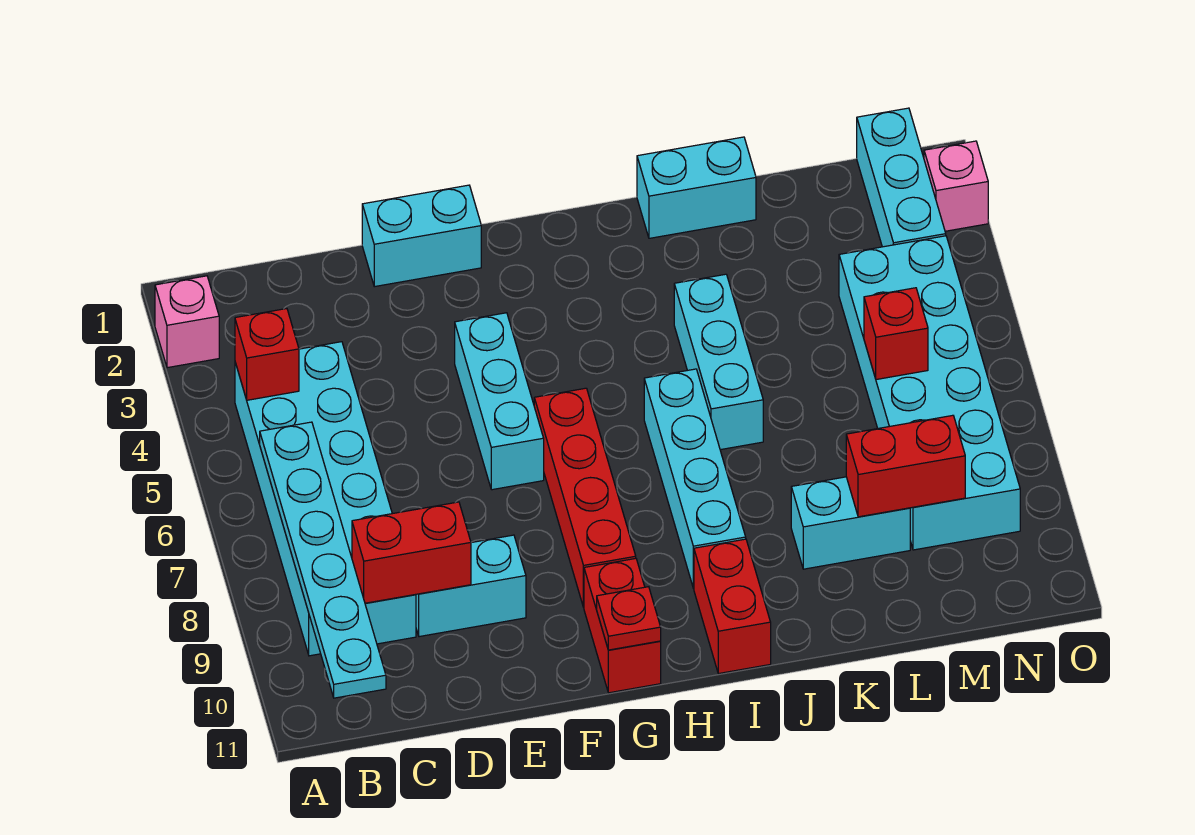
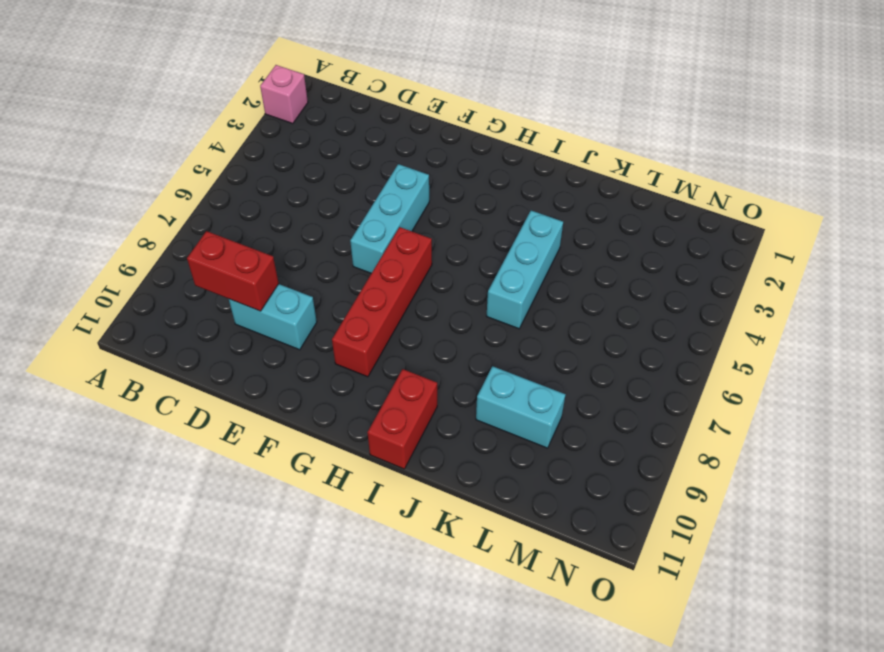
none -> cyan 2x6 brick [235,342,416,656]
none -> cyan 1x2 brick [362,185,481,287]
none -> red 1x2 brick [584,559,661,693]

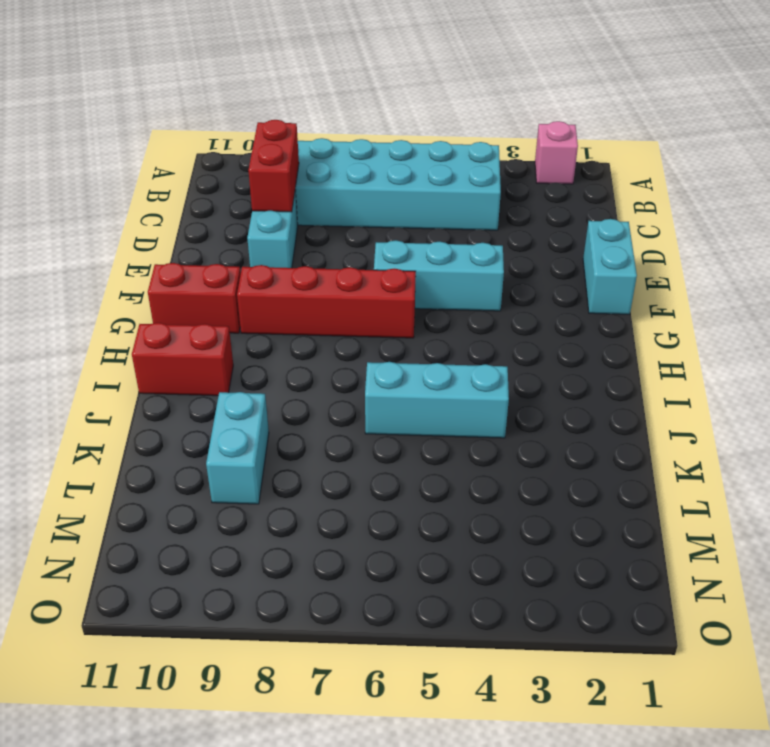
none -> cyan 1x4 brick [644,369,746,588]
none -> cyan 1x2 brick [637,137,756,238]
none -> cyan 2x6 brick [839,236,1020,550]

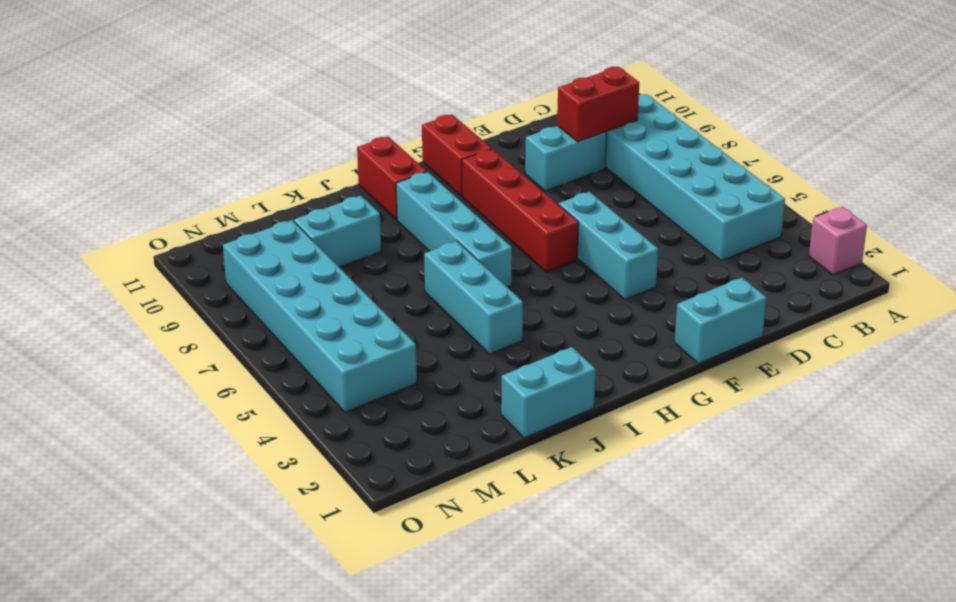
none -> cyan 1x3 brick [857,108,946,247]
none -> pink 1x1 brick [924,141,988,231]
none -> red 1x1 brick [235,309,299,400]

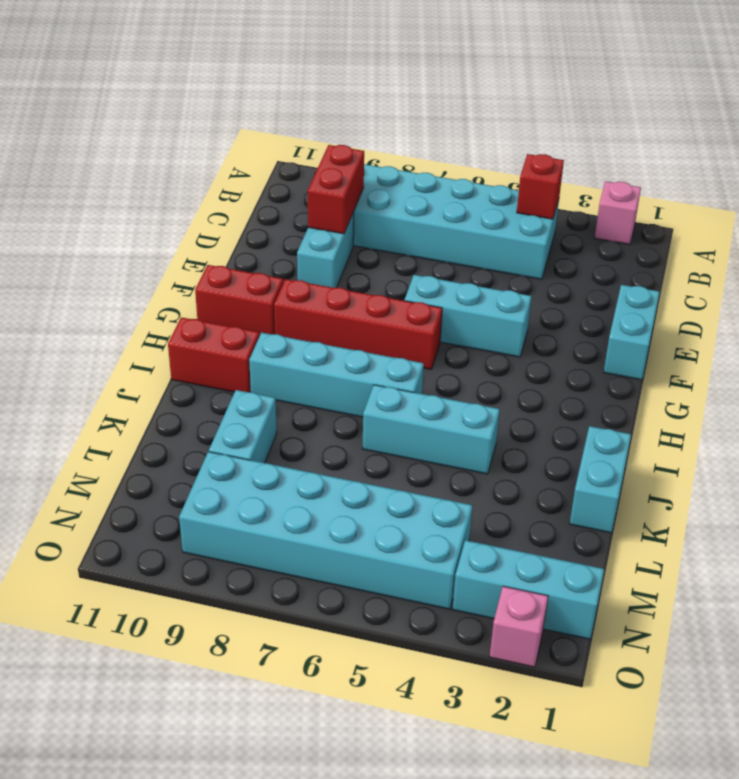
none -> cyan 1x6 plate [260,422,386,698]
none -> red 1x1 plate [597,587,661,650]
none -> red 1x2 brick [846,415,965,517]

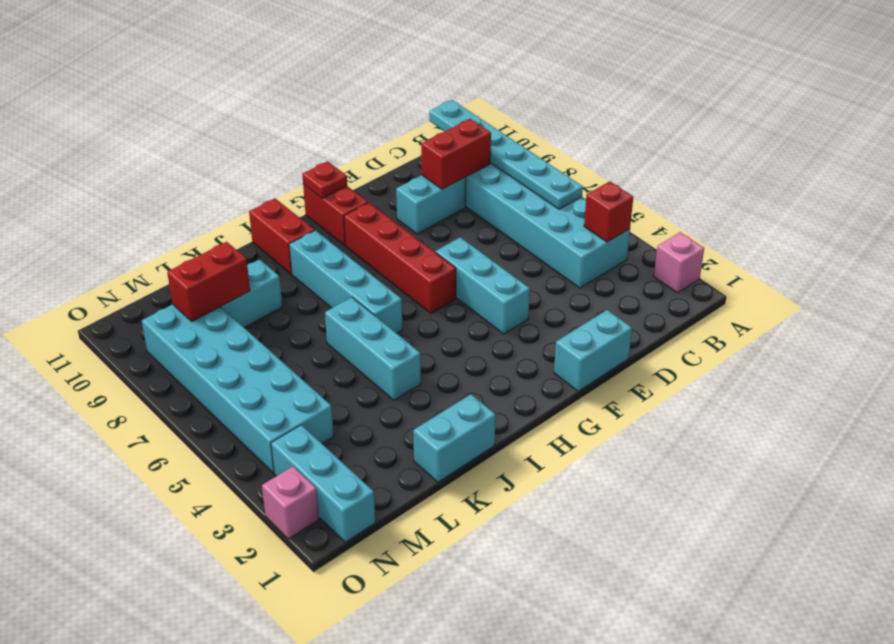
none -> red 1x1 brick [864,288,928,380]

